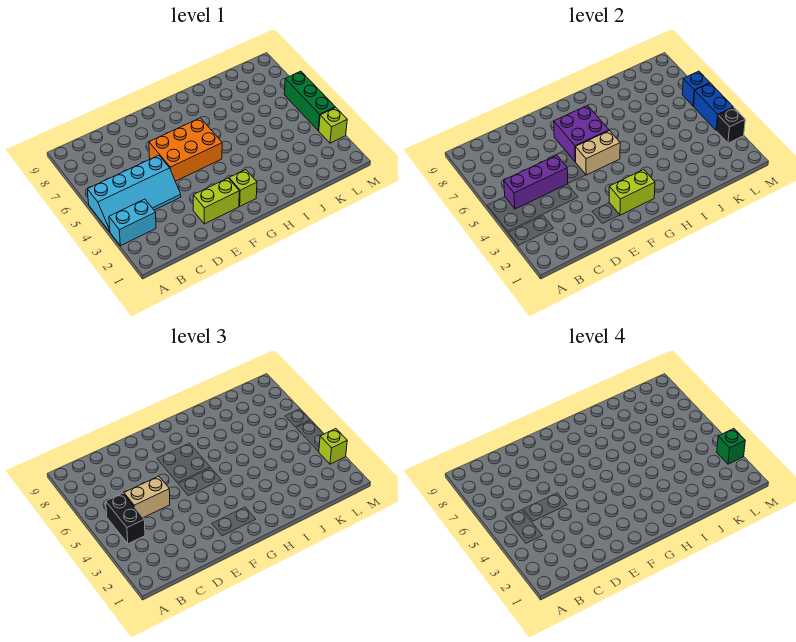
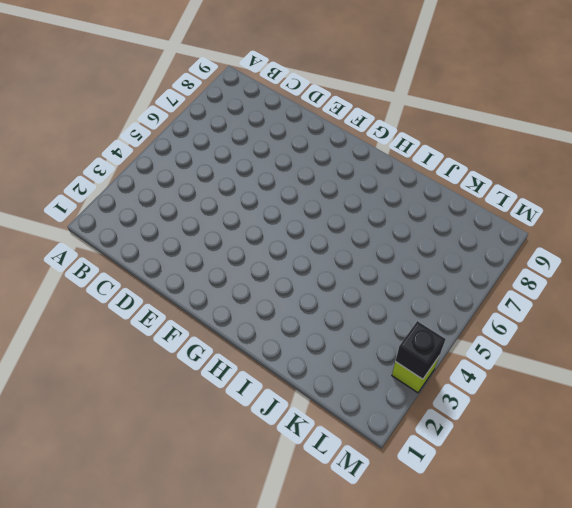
none -> cyan 1x2 brick [109,199,156,246]
none -> cyan 2x4 slope [87,155,181,232]
none -> lime 1x2 brick [193,178,239,224]

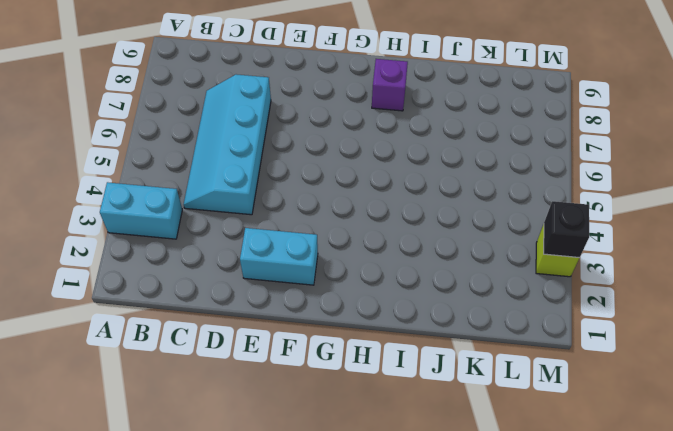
cyan 2x4 slope [184,74,271,215] -> cyan 2x4 slope turned to [87,155,181,232]
cyan 1x2 brick [240,228,318,285] -> lime 1x2 brick [193,178,239,224]
purple 1x1 brick [372,59,408,111] -> none
none -> orange 2x3 brick [149,118,222,181]
none -> lime 1x1 brick [229,170,257,206]
none -> green 1x3 brick [284,71,335,131]

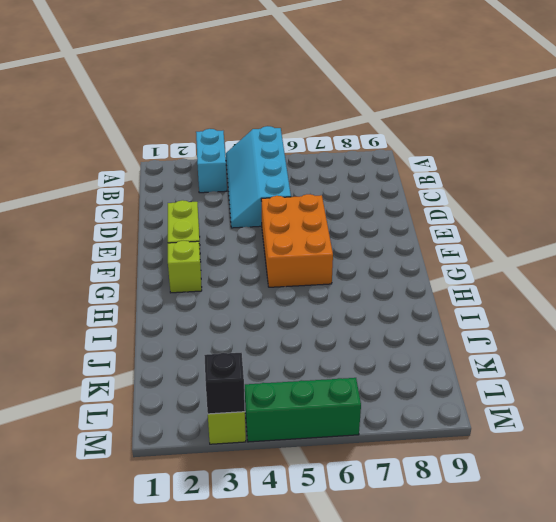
none -> purple 1x3 brick [504,155,568,209]
none -> lime 1x2 brick [609,170,655,215]
none -> tan 1x2 brick [576,131,620,175]

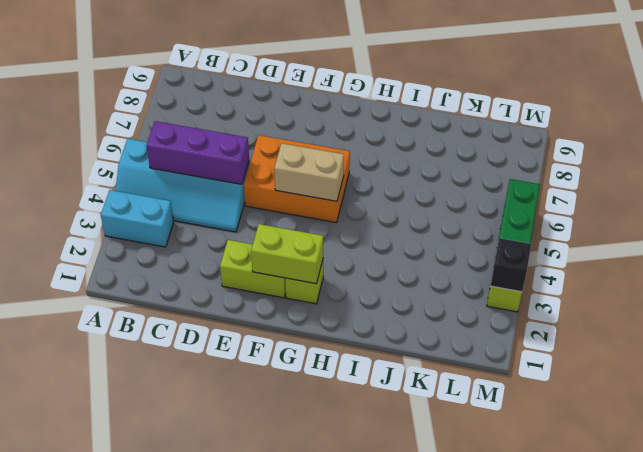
none -> purple 2x2 brick [554,105,609,162]
none -> blue 1x2 brick [694,83,733,131]
none -> blue 1x1 brick [682,71,710,106]

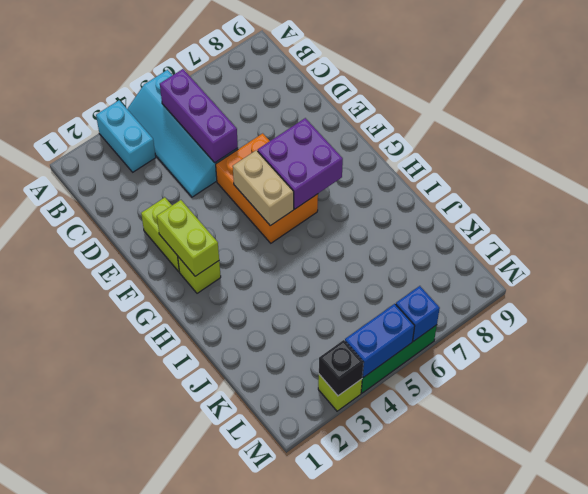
none -> black 1x2 brick [106,493,145,544]
none -> tan 1x2 brick [124,476,170,518]
none -> lime 1x1 brick [319,429,347,464]

